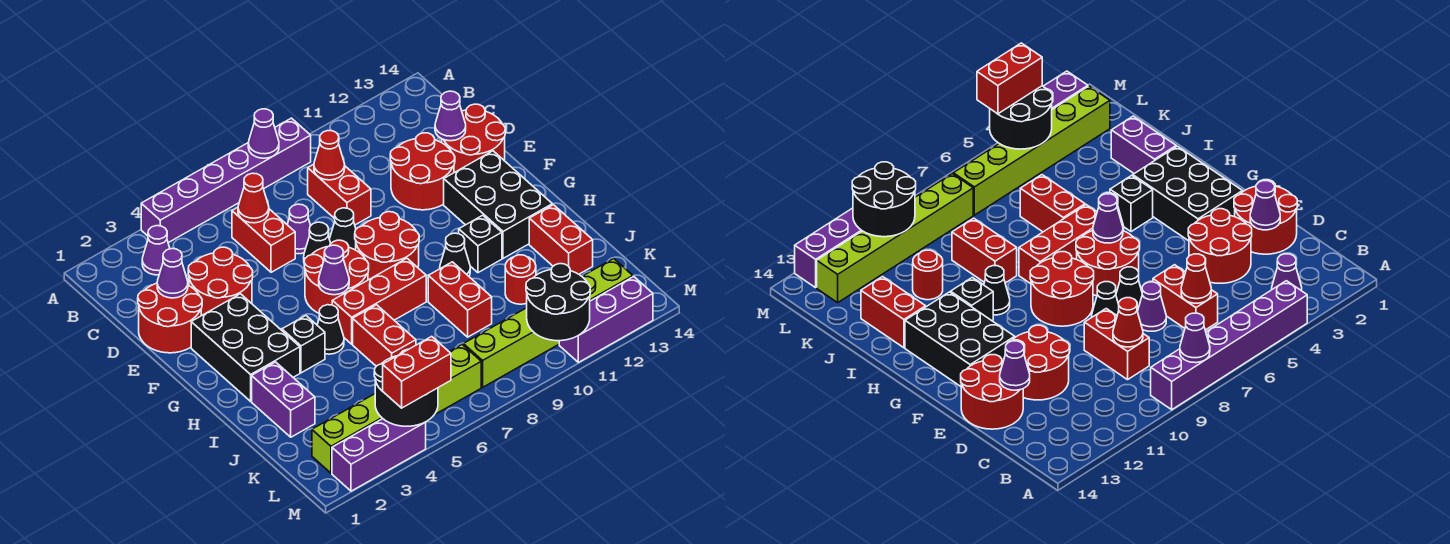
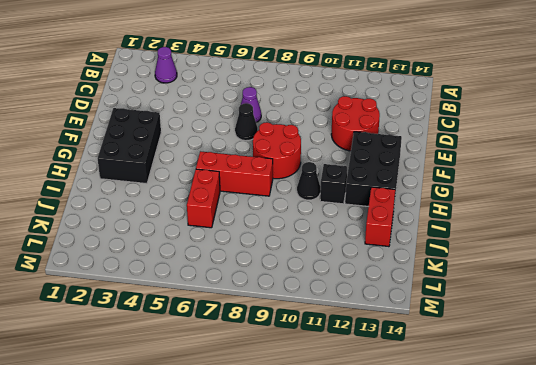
none -> purple 1x6 brick [141,118,311,243]
none -> red 1x2 brick [232,207,295,272]
none -> red 1x2 brick [308,164,371,225]
none -> red 2x2 round brick [138,283,202,353]

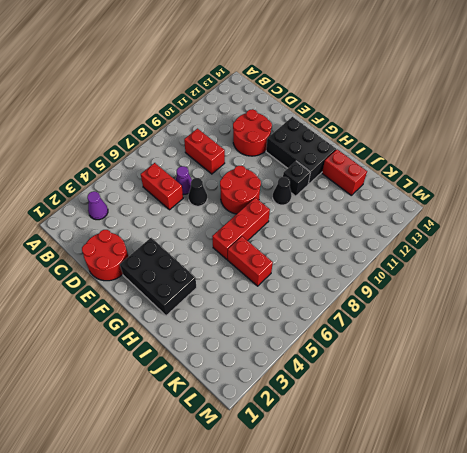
none -> purple 1x6 brick [141,118,311,243]
none -> red 2x2 round brick [188,247,253,316]
none -> red 2x2 round brick [442,104,505,173]
none -> black 1x1 cone [329,208,356,250]

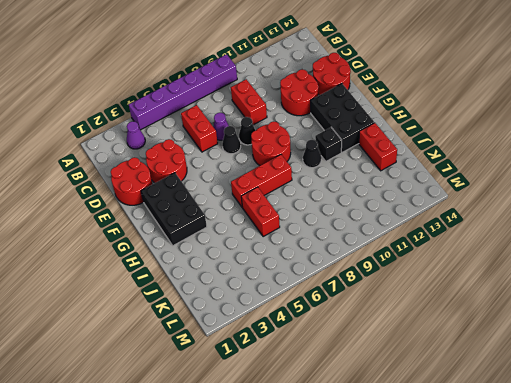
none -> red 2x2 round brick [304,240,369,313]
none -> black 1x1 brick [282,316,325,373]
none -> black 1x1 cone [317,305,344,354]
none -> purple 1x2 brick [252,362,315,437]

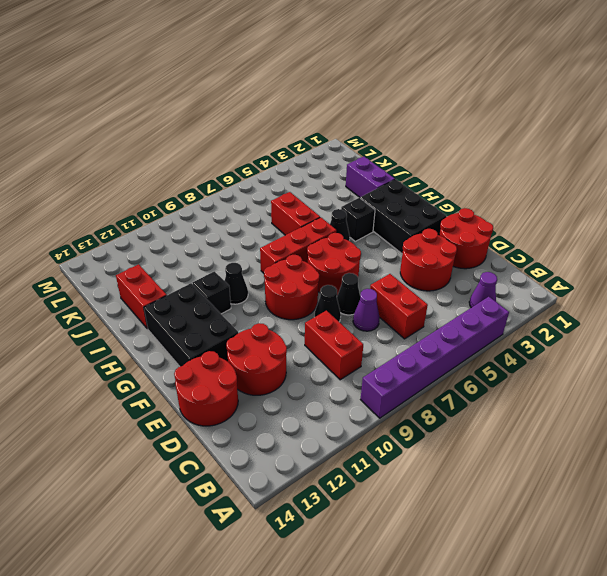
none -> red 1x2 brick [428,262,492,337]
none -> red 1x1 round brick [505,255,536,304]
none -> lime 1x6 brick [312,345,481,473]
none -> lime 1x6 brick [463,259,633,387]

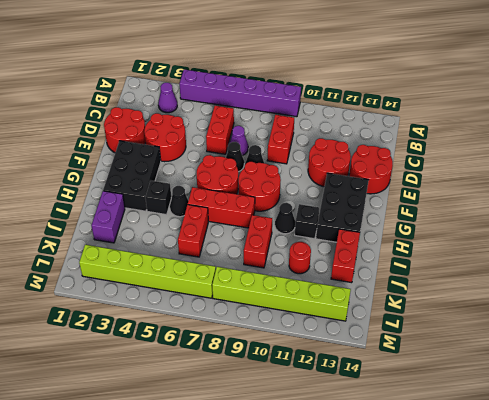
none -> purple 1x3 brick [332,419,426,491]
none -> purple 1x3 brick [559,277,653,362]
none -> purple 1x1 cone [248,109,279,158]
none -> red 1x1 cone [238,173,269,223]

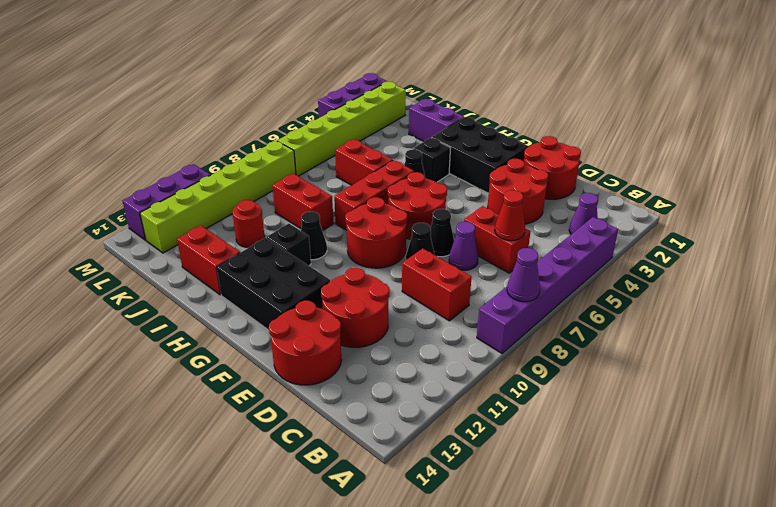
none -> red 1x1 cone [314,131,345,180]
none -> purple 1x1 cone [157,249,188,298]
none -> purple 1x1 cone [435,91,466,141]
none -> purple 1x1 cone [319,245,349,295]

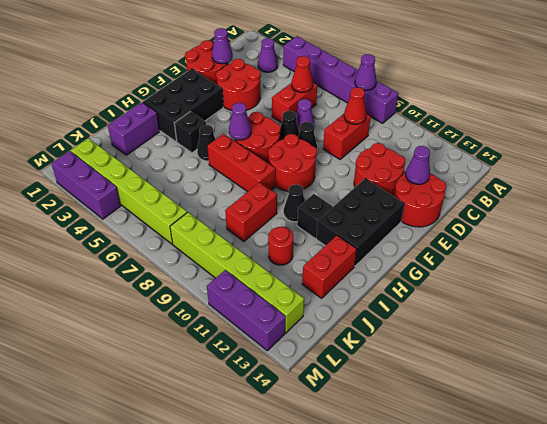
none -> red 1x2 brick [353,305,416,366]
none -> black 2x2 round brick [374,349,438,426]
none -> black 2x2 round brick [526,264,590,341]
none -> red 1x2 brick [383,336,451,408]

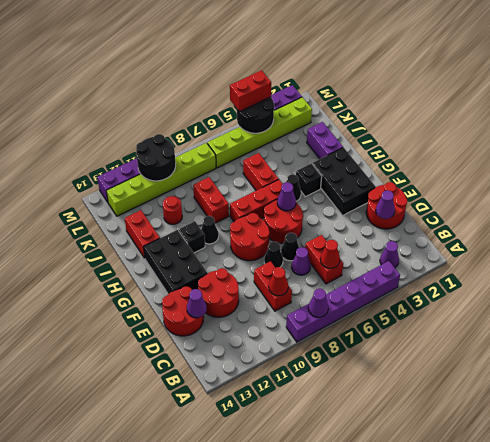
none -> red 2x2 round brick [188,247,253,316]

